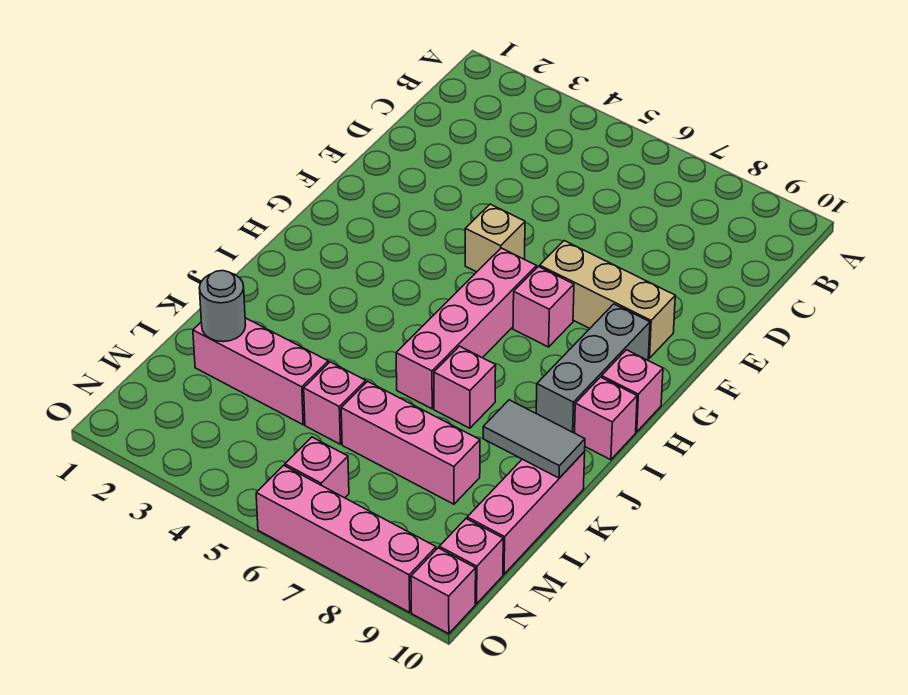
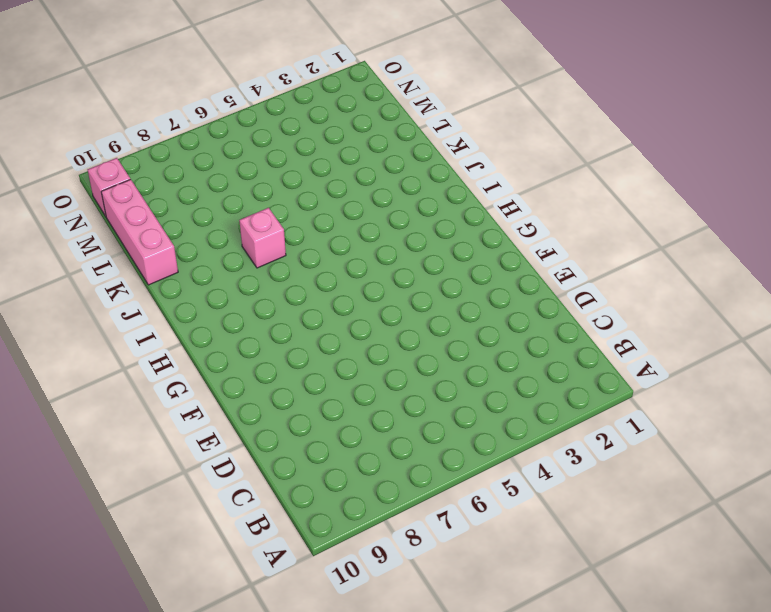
none -> tan 1x1 brick [465,204,525,272]
none -> tan 1x3 brick [540,241,675,358]
none -> pink 1x4 brick [396,248,537,409]

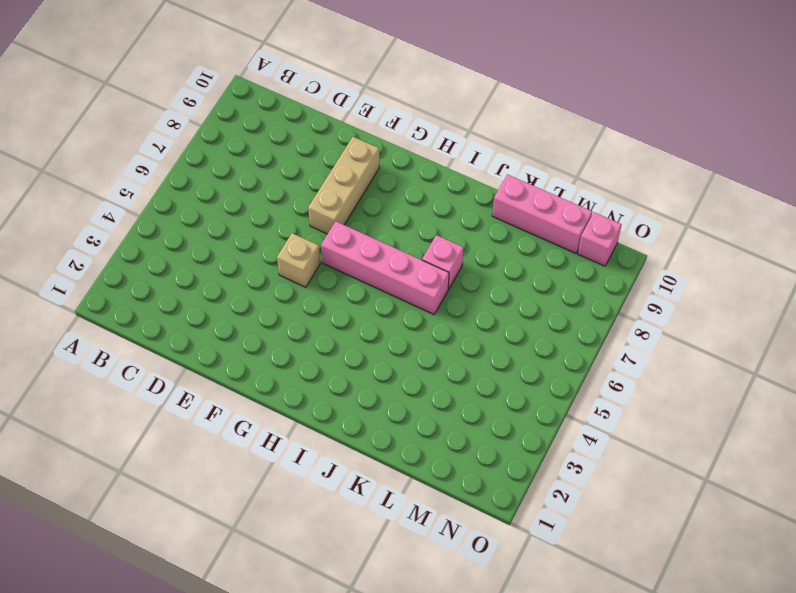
none -> pink 1x1 brick [513,267,574,347]
none -> grey 1x3 brick [536,304,650,433]
none -> pink 1x1 brick [602,350,663,432]

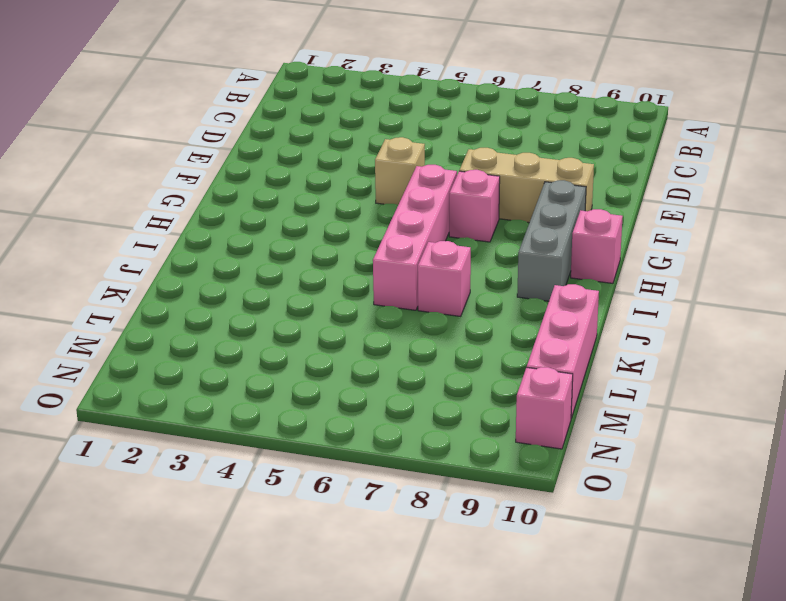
none -> pink 1x1 brick [575,377,637,460]
none -> pink 1x3 brick [193,318,328,425]
none -> pink 1x1 brick [304,362,366,444]

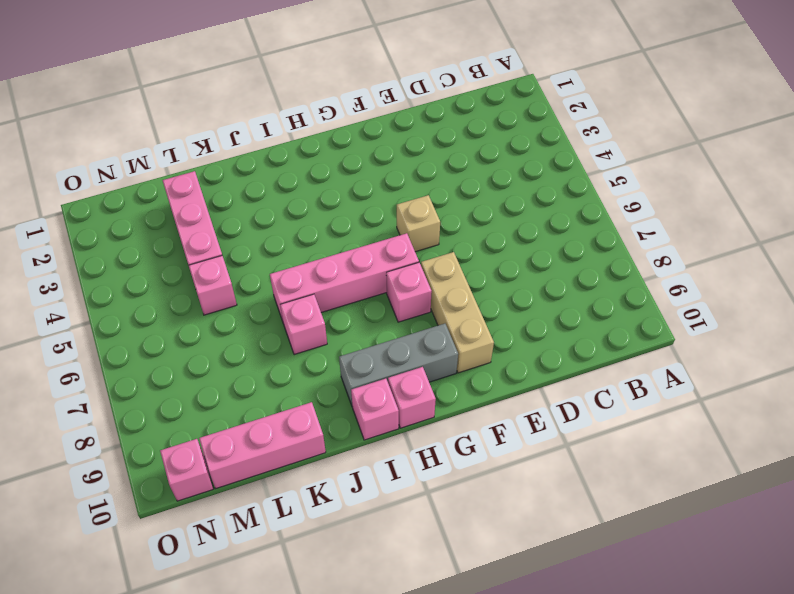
none -> pink 1x3 brick [341,381,480,504]
none -> pink 1x1 brick [285,437,349,498]
none -> pink 1x4 brick [256,465,436,612]

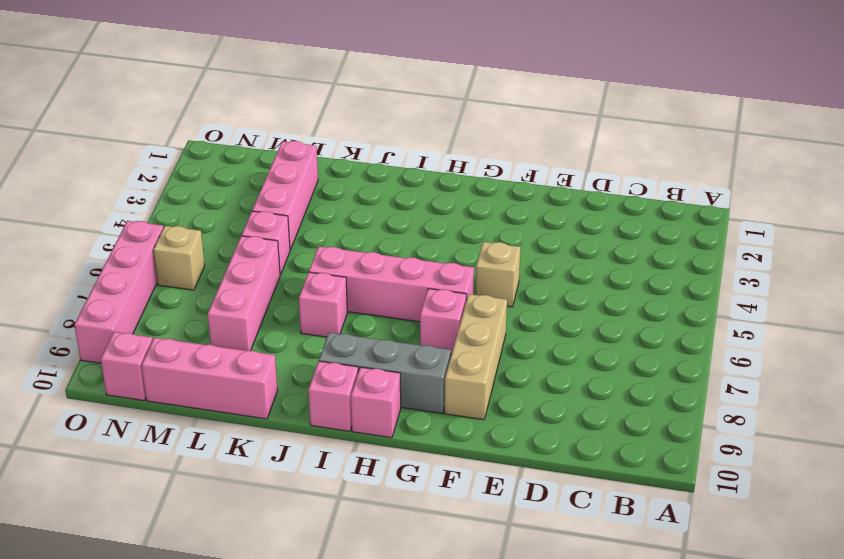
tan 1x1 brick [153,226,205,290] -> pink 1x1 brick [285,437,349,498]
none -> pink 1x1 brick [411,548,476,634]
none -> grey 1x2 tile [483,400,585,478]
none -> grey 1x1 round brick [199,271,246,342]

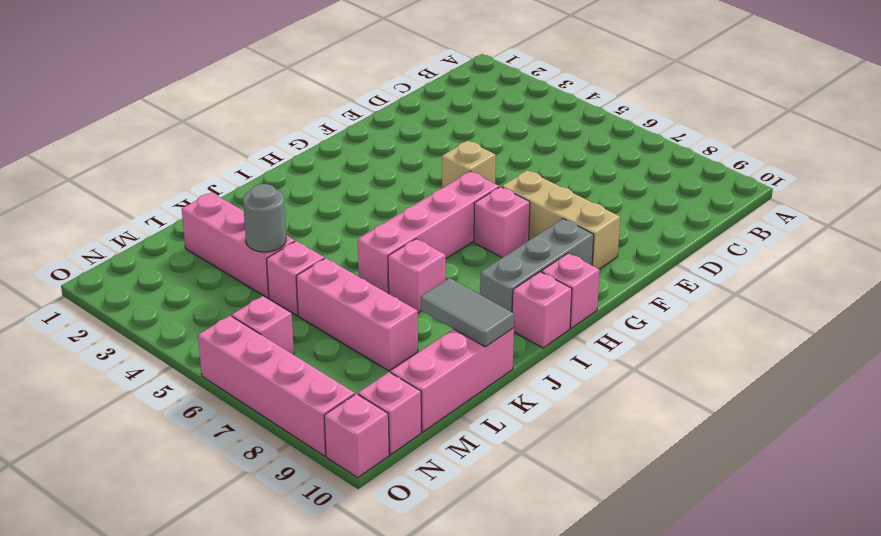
grey 1x1 round brick [243,184,286,252] -> grey 1x1 round brick moved to [199,271,246,342]

